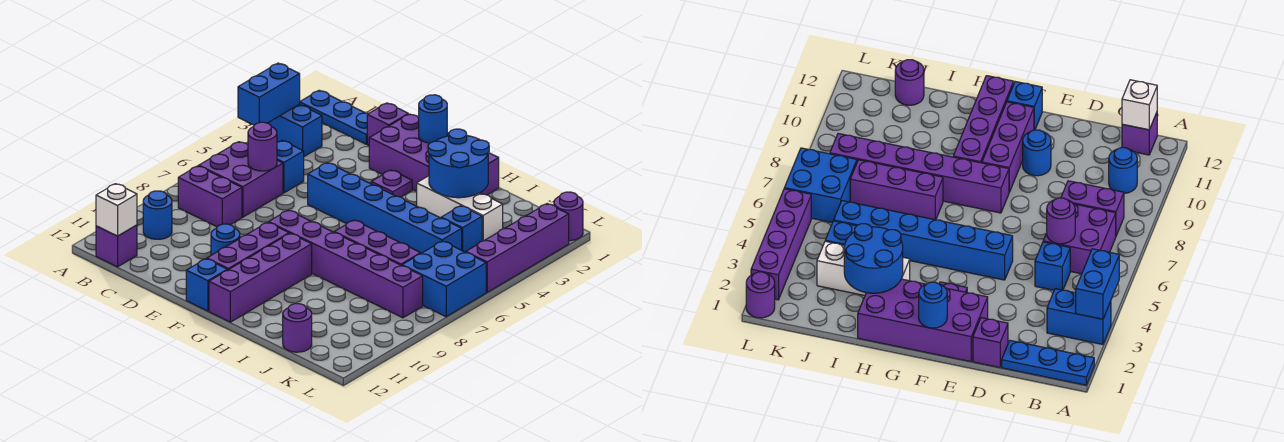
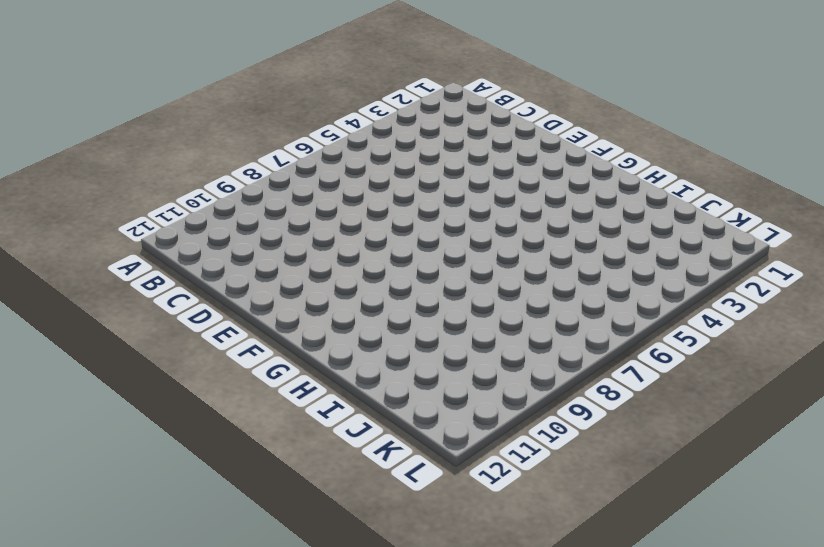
none -> blue 1x3 plate [300,90,369,144]
none -> blue 1x2 brick [268,104,322,157]
none -> purple 2x2 brick [199,142,283,217]

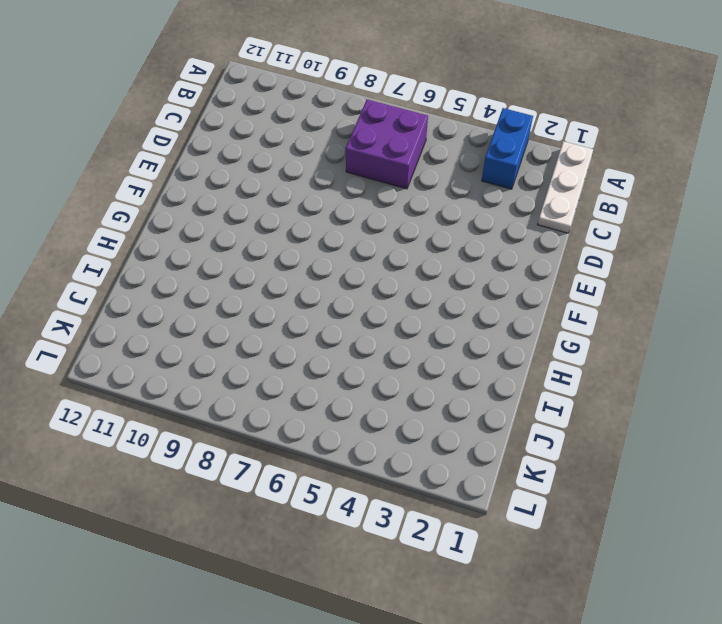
white 1x3 plate [537,141,593,233] -> blue 1x3 plate [300,90,369,144]
none -> purple 1x2 brick [178,166,242,227]
none -> blue 1x1 round brick [143,191,172,239]
none -> purple 1x1 brick [96,225,137,267]

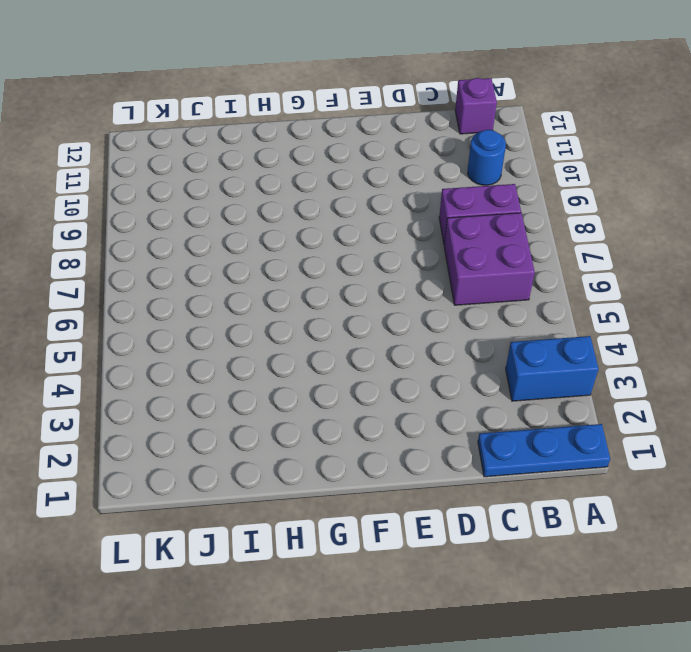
none -> blue 1x1 brick [277,141,304,193]
none -> purple 1x1 brick [367,103,408,146]
none -> purple 2x4 brick [369,114,499,195]

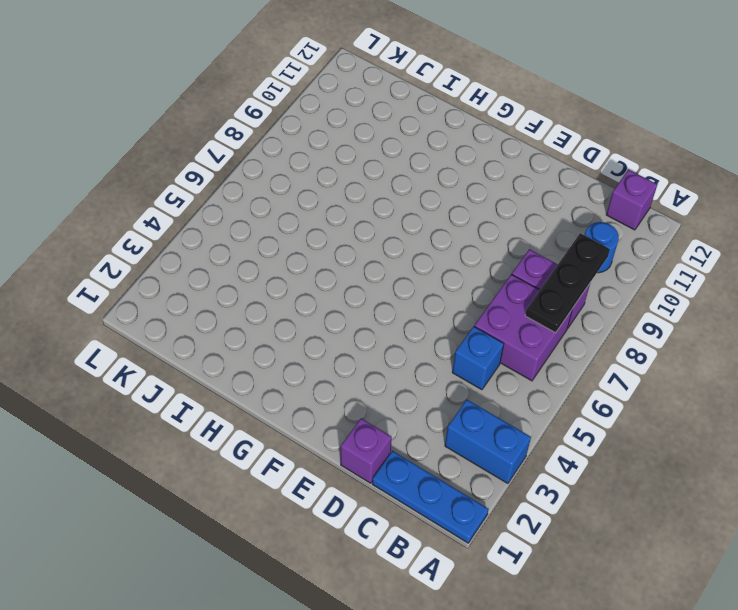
black 1x3 plate [525,233,610,333] -> none
none -> purple 2x4 brick [369,114,499,195]
none -> blue 1x6 brick [308,163,462,253]
none -> blue 1x1 round brick [211,224,240,255]

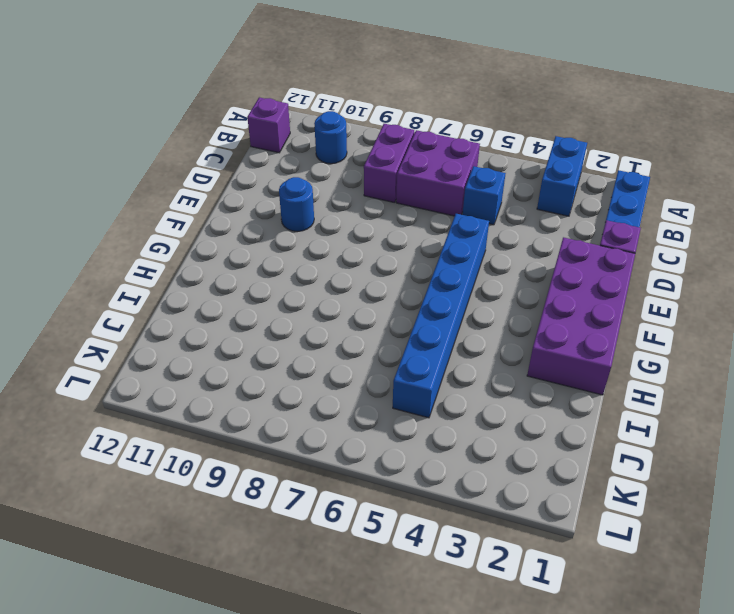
none -> purple 1x1 plate [371,170,412,197]
none -> purple 1x6 brick [269,210,423,318]
none -> purple 1x3 brick [207,222,289,270]

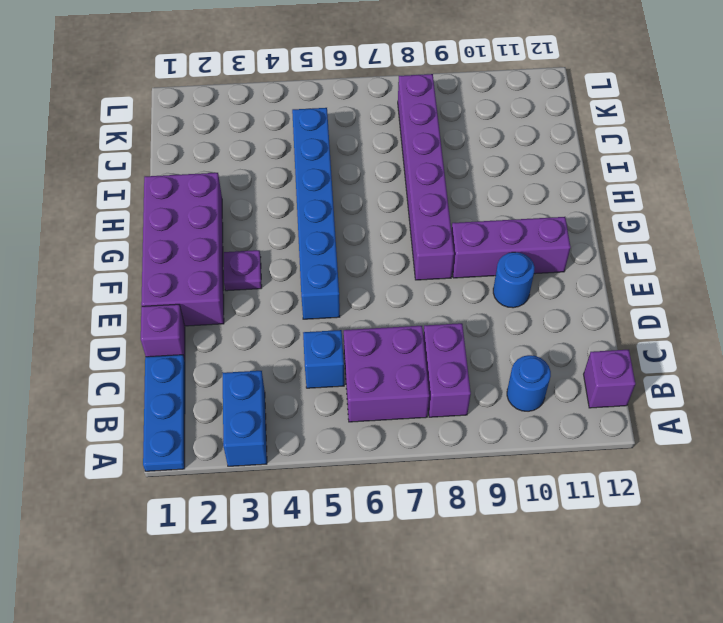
none -> blue 1x1 brick [186,259,227,311]
none -> purple 1x4 brick [209,233,312,322]
none -> white 1x3 brick [417,176,503,241]

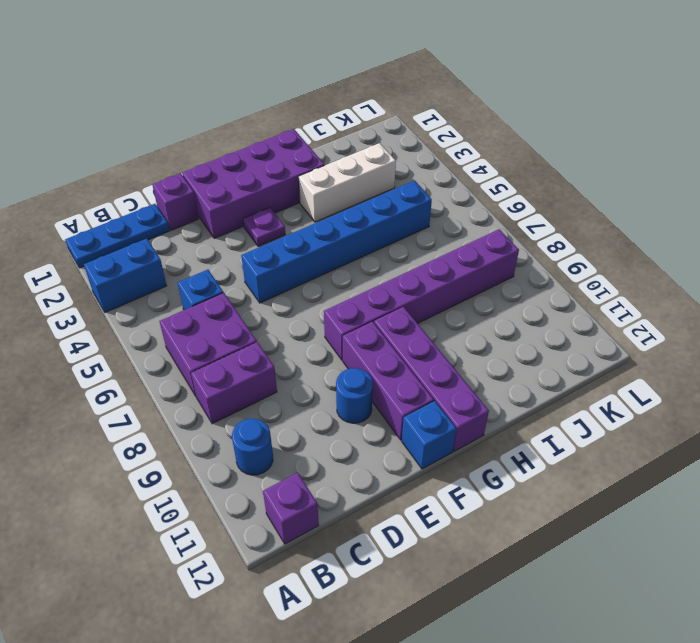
none -> purple 1x3 brick [334,220,421,265]
none -> blue 1x1 brick [441,206,482,252]
none -> purple 1x1 round brick [283,304,312,352]

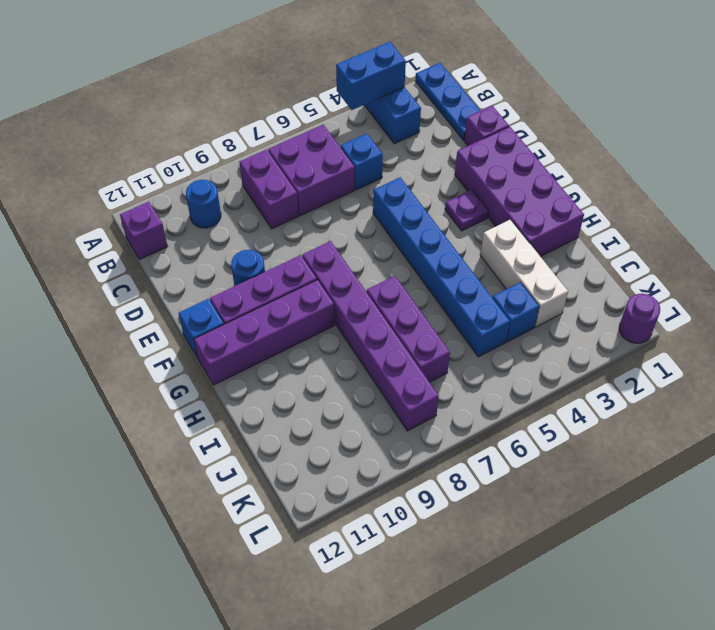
none -> purple 1x1 round brick [283,304,312,352]
none -> blue 2x2 brick [402,241,486,317]
none -> purple 1x4 brick [466,204,569,292]

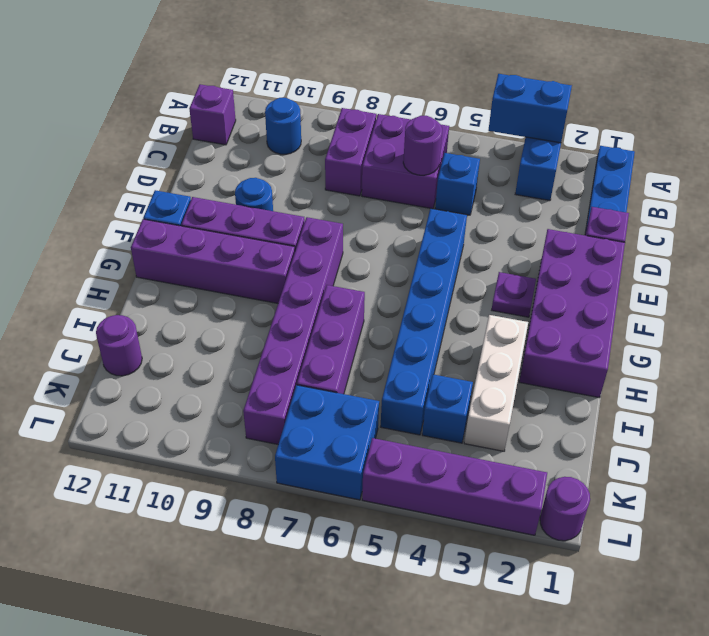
none -> white 1x1 brick [96,184,137,236]
none -> blue 1x1 round brick [419,95,447,143]
none -> blue 2x2 round brick [428,129,489,198]

